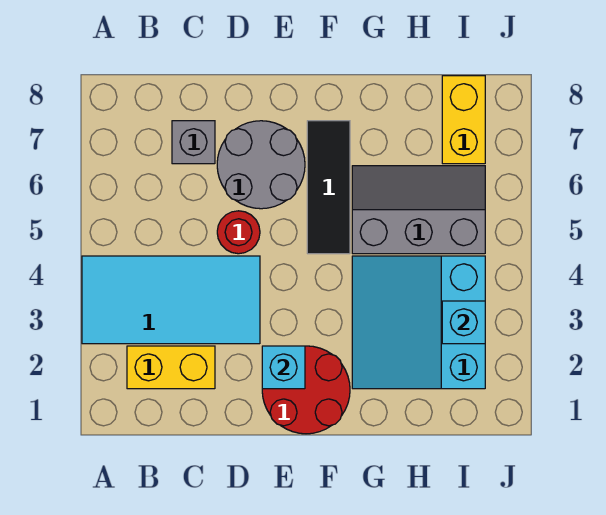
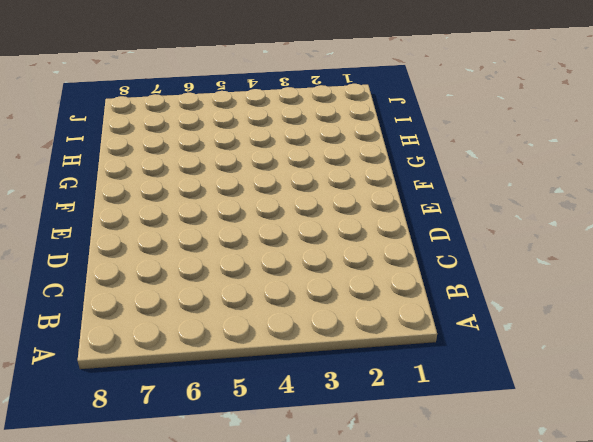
none -> cyan 2x4 tile [82,256,260,344]
none -> yellow 1x2 brick [127,346,215,389]
none -> grey 1x1 brick [172,121,215,164]

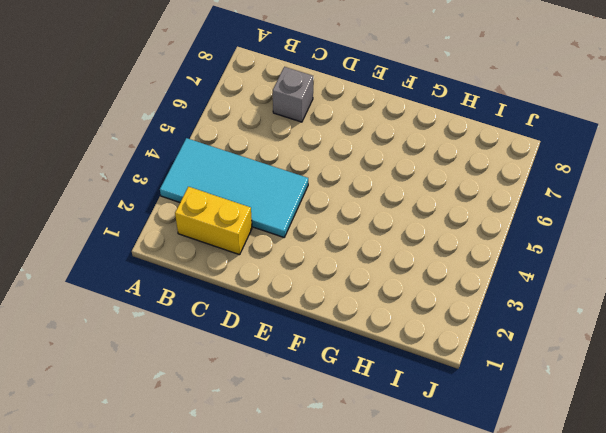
none -> red 1x1 round brick [217,211,260,254]
none -> grey 2x2 round brick [217,121,305,209]
none -> red 2x2 round brick [262,346,350,434]

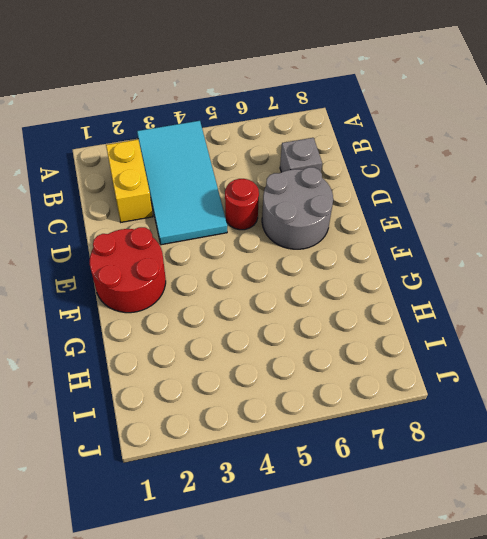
none -> black 1x3 tile [307,121,350,254]
none -> cyan 3x3 slope [352,256,485,389]
none -> grey 2x3 slope [352,166,485,254]

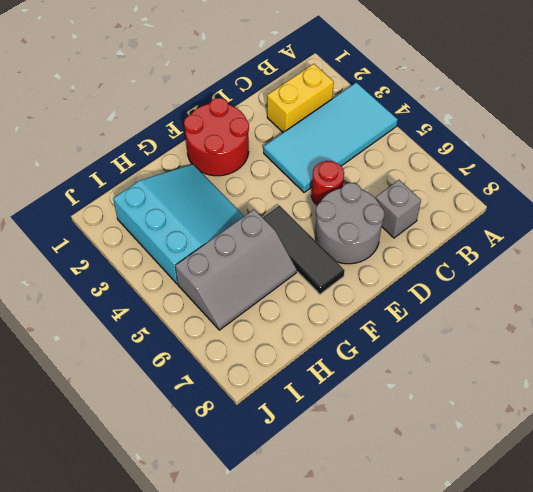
none -> yellow 1x2 brick [442,76,485,164]
none -> cyan 1x1 brick [262,346,305,389]
none -> cyan 1x1 brick [442,301,485,344]

